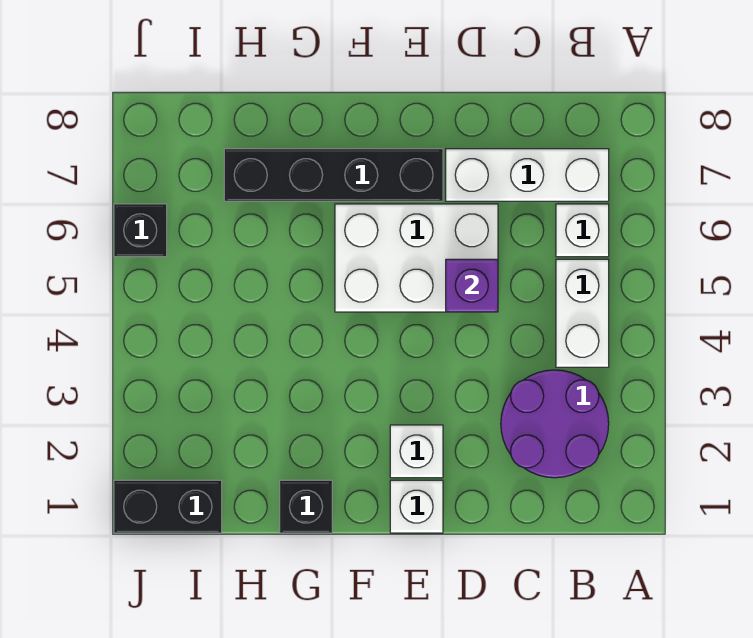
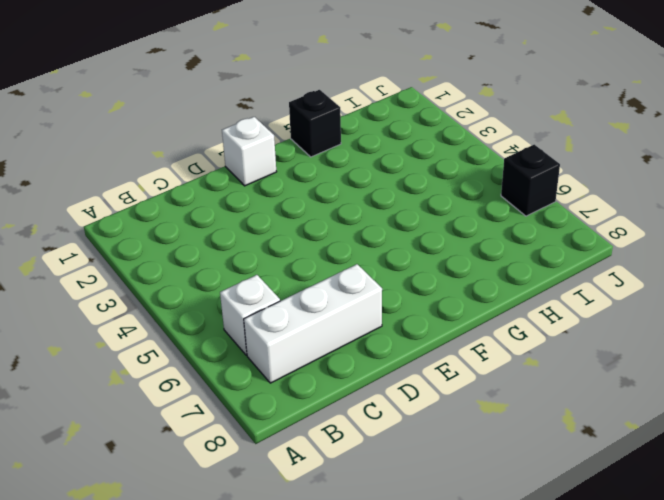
none -> purple 2x2 round brick [501,370,609,478]
none -> white 1x2 brick [556,259,609,367]
none -> white 2x3 brick [335,204,498,312]

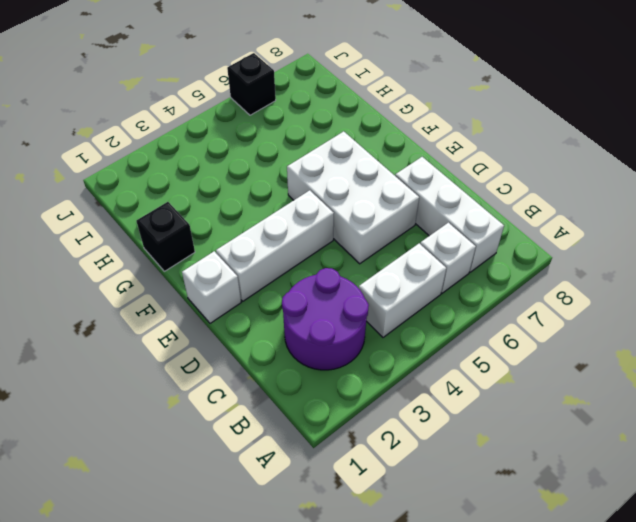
white 1x3 brick [216,190,334,301] -> white 1x1 brick [390,425,443,478]
none -> black 1x4 brick [224,149,443,201]
none -> black 1x2 brick [114,480,222,533]
none -> purple 1x1 brick [446,259,498,312]

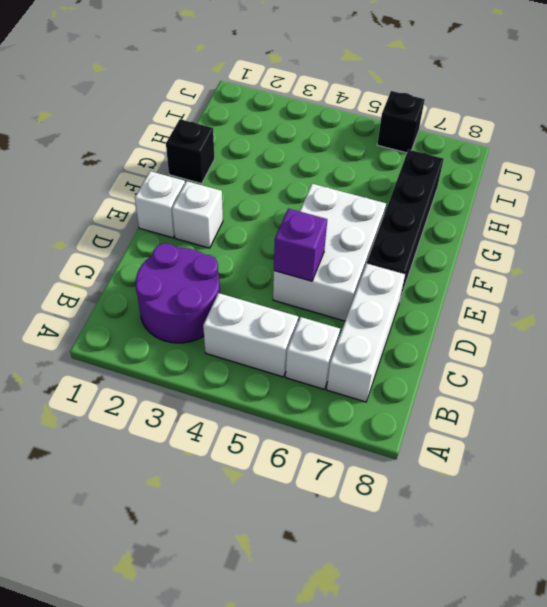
none -> black 1x2 brick [114,480,222,533]

